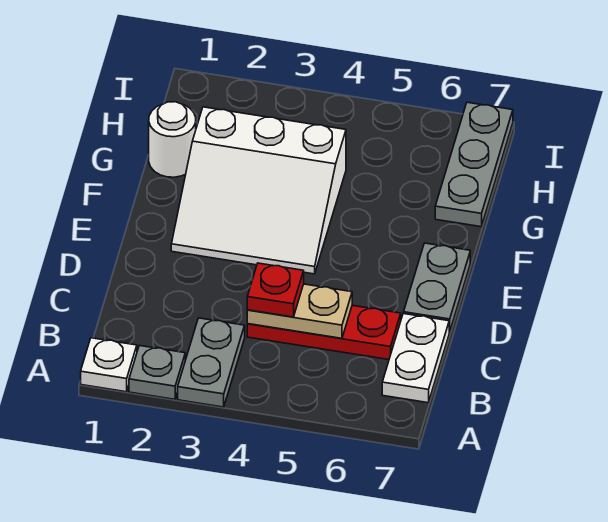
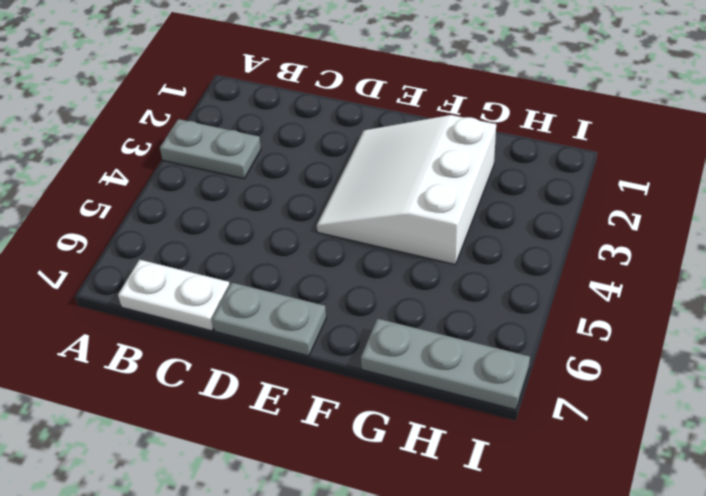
none -> white 1x1 plate [81,338,137,392]
none -> grey 1x1 plate [129,345,185,399]

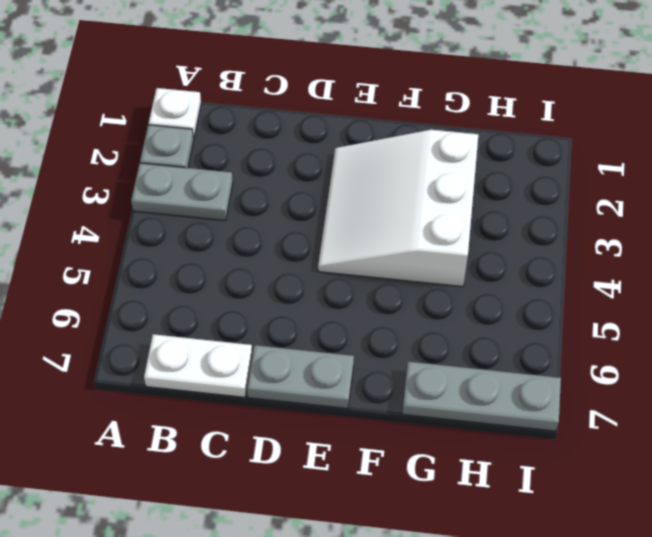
none -> red 1x3 plate [247,305,401,360]
none -> white 1x1 round brick [149,102,196,177]

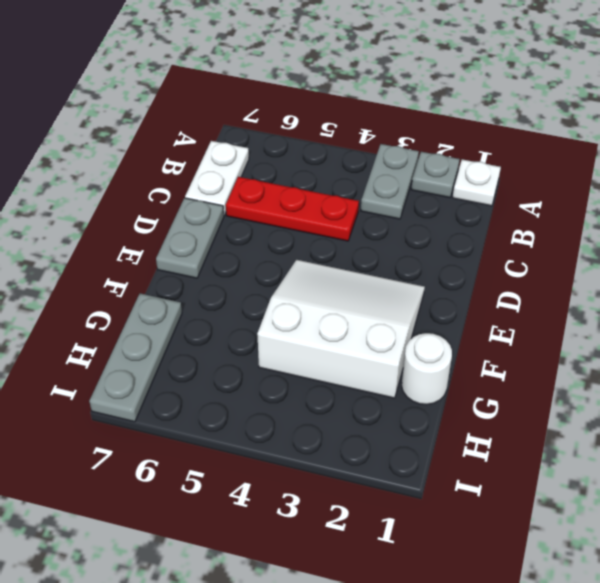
none -> tan 1x2 plate [247,284,352,338]
none -> red 1x1 plate [247,263,304,317]

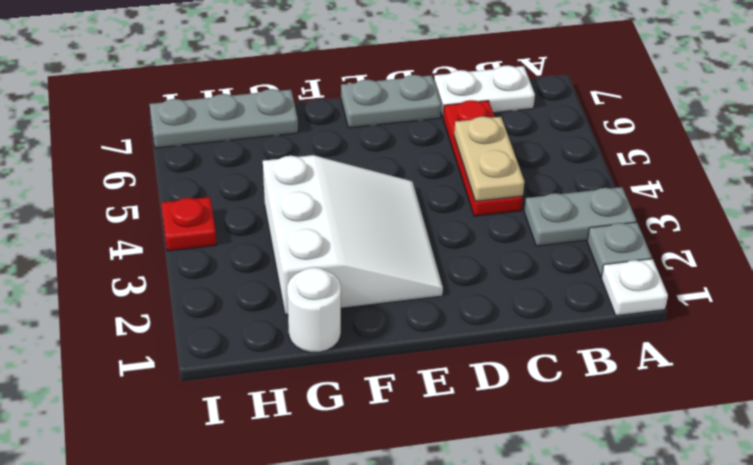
red 1x1 plate [161,197,217,251] -> red 1x1 plate moved to [247,263,304,317]

